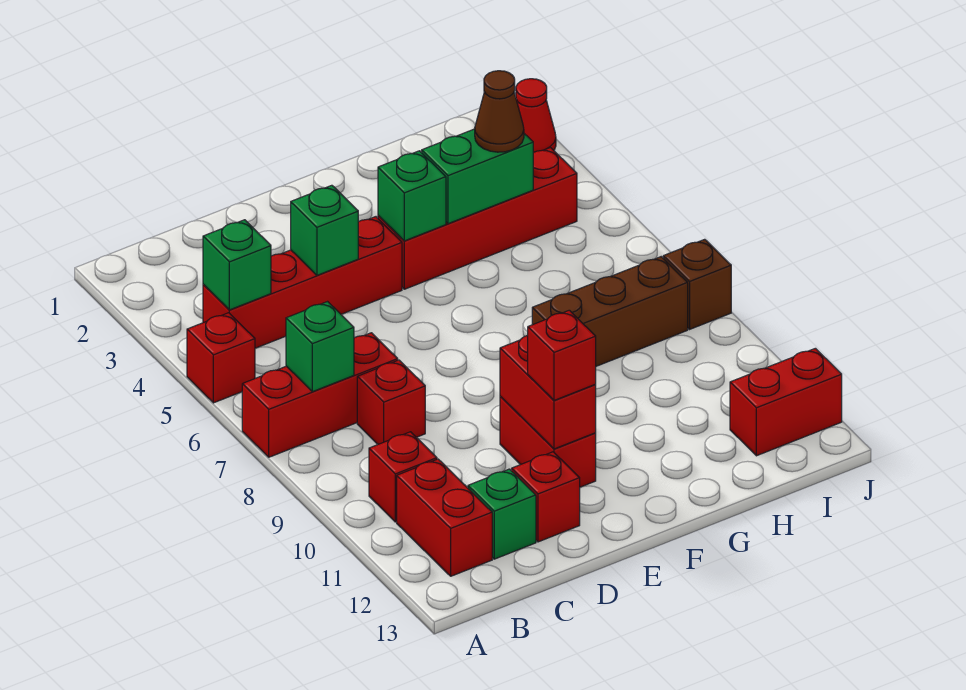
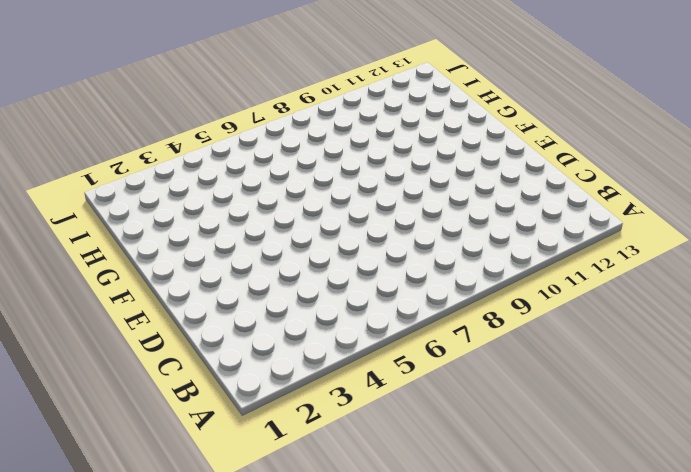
none -> red 1x1 brick [187,313,255,403]
none -> red 1x3 brick [242,333,398,457]
none -> red 1x4 brick [203,217,402,348]

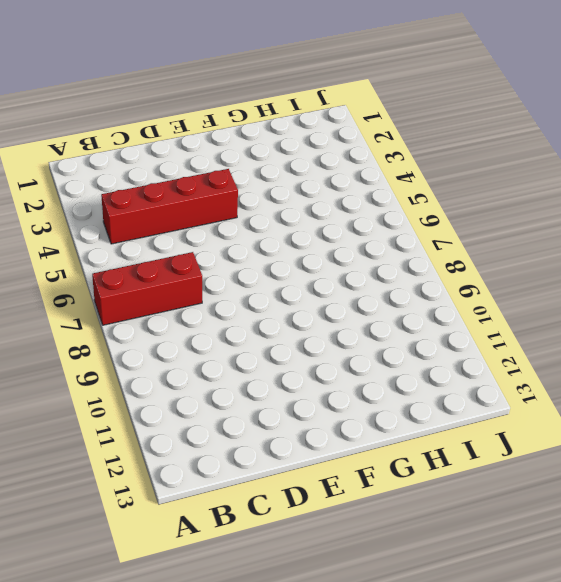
none -> red 1x1 brick [187,313,255,403]
none -> red 1x1 brick [369,432,437,522]
none -> red 1x2 brick [397,459,492,576]

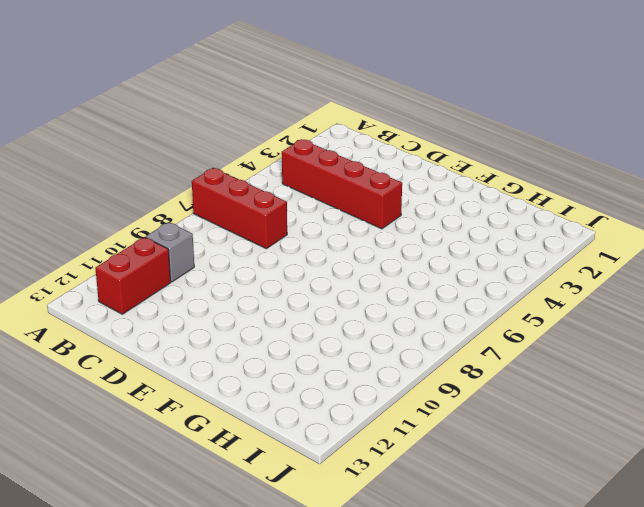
grey 1x1 brick [146,222,194,282] -> red 1x1 brick [369,432,437,522]
none -> red 1x1 brick [187,313,255,403]
none -> red 1x1 brick [357,360,425,444]
none -> green 1x1 brick [468,469,536,559]

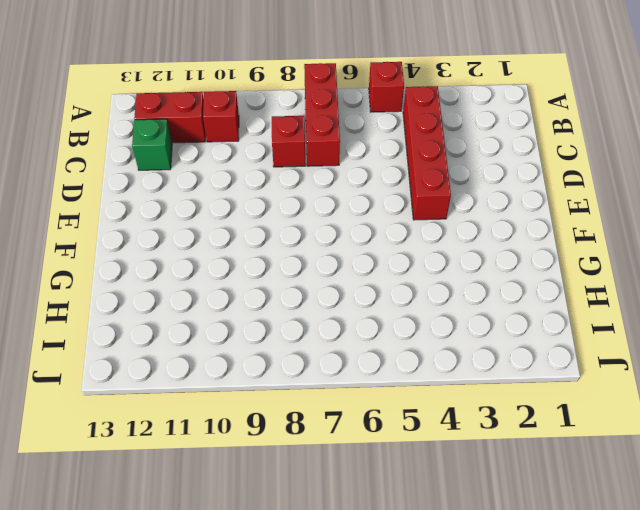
none -> red 1x1 brick [512,452,580,542]
none -> red 1x2 brick [500,397,596,487]
none -> red 1x4 brick [378,148,577,289]

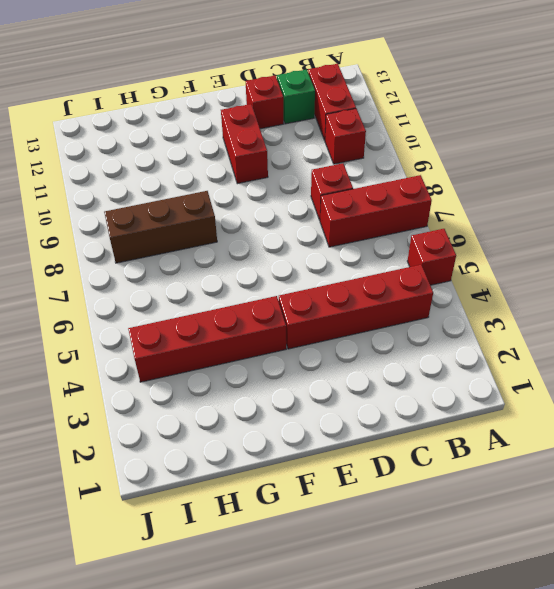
none -> red 1x2 brick [730,348,842,456]
none -> red 1x1 cone [516,79,556,153]
none -> brown 1x1 brick [663,239,731,329]

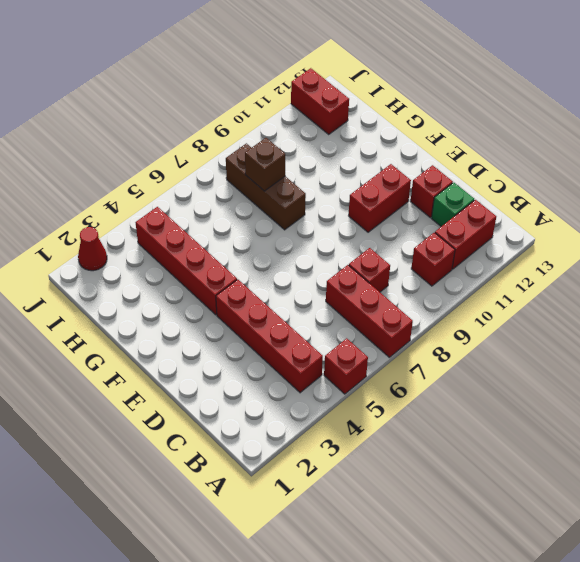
brown 1x1 brick [245,138,285,191] -> brown 1x1 brick moved to [663,239,731,329]
none -> green 1x1 brick [203,220,271,310]
none -> green 1x1 brick [286,302,354,392]
none -> green 1x1 brick [291,185,358,275]

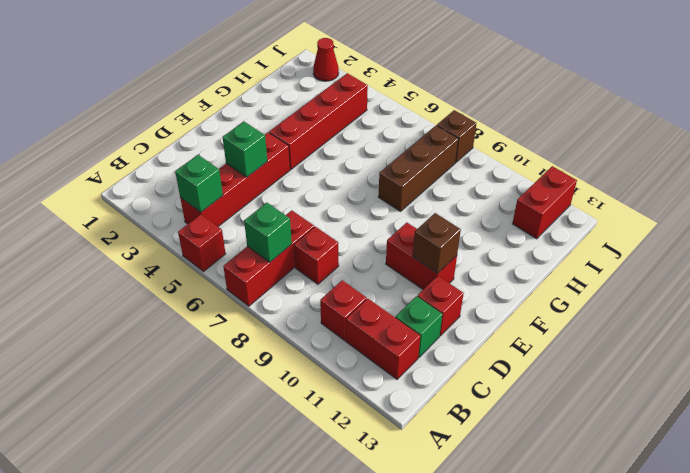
brown 1x1 brick [413,213,461,273] -> red 1x2 brick [500,335,596,449]
none -> green 1x1 brick [378,151,446,241]
none -> green 1x2 brick [422,129,533,224]
none -> red 1x1 brick [528,310,596,400]

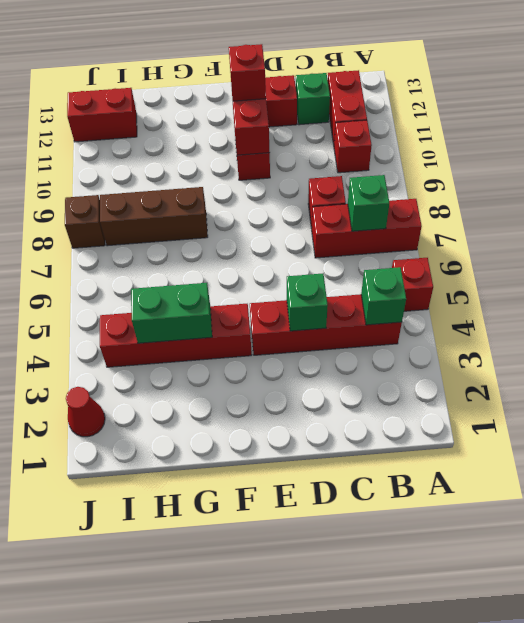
none -> green 1x1 brick [378,151,446,241]
none -> brown 1x1 cone [475,71,524,152]

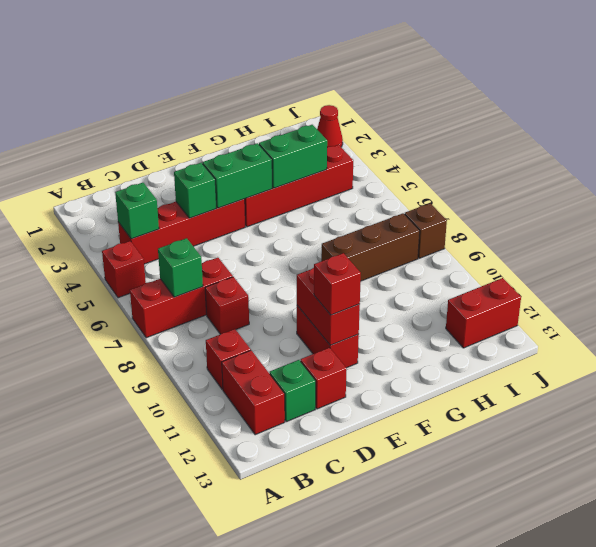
green 1x2 brick [203,143,272,208] -> green 1x1 brick [378,151,446,241]
none -> brown 1x1 cone [475,71,524,152]

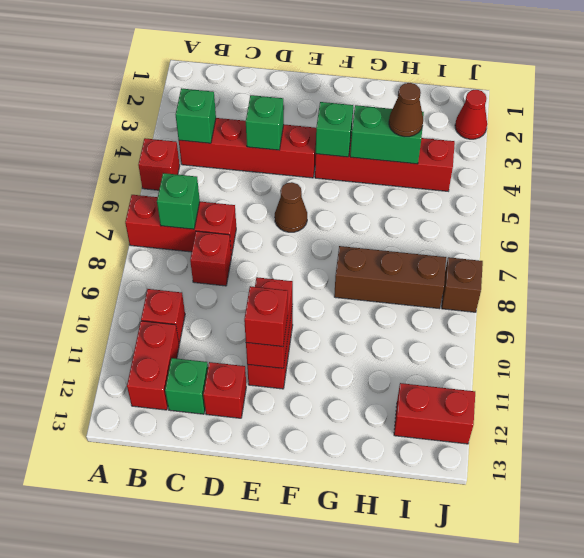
brown 1x1 cone [275,182,307,232] -> none

